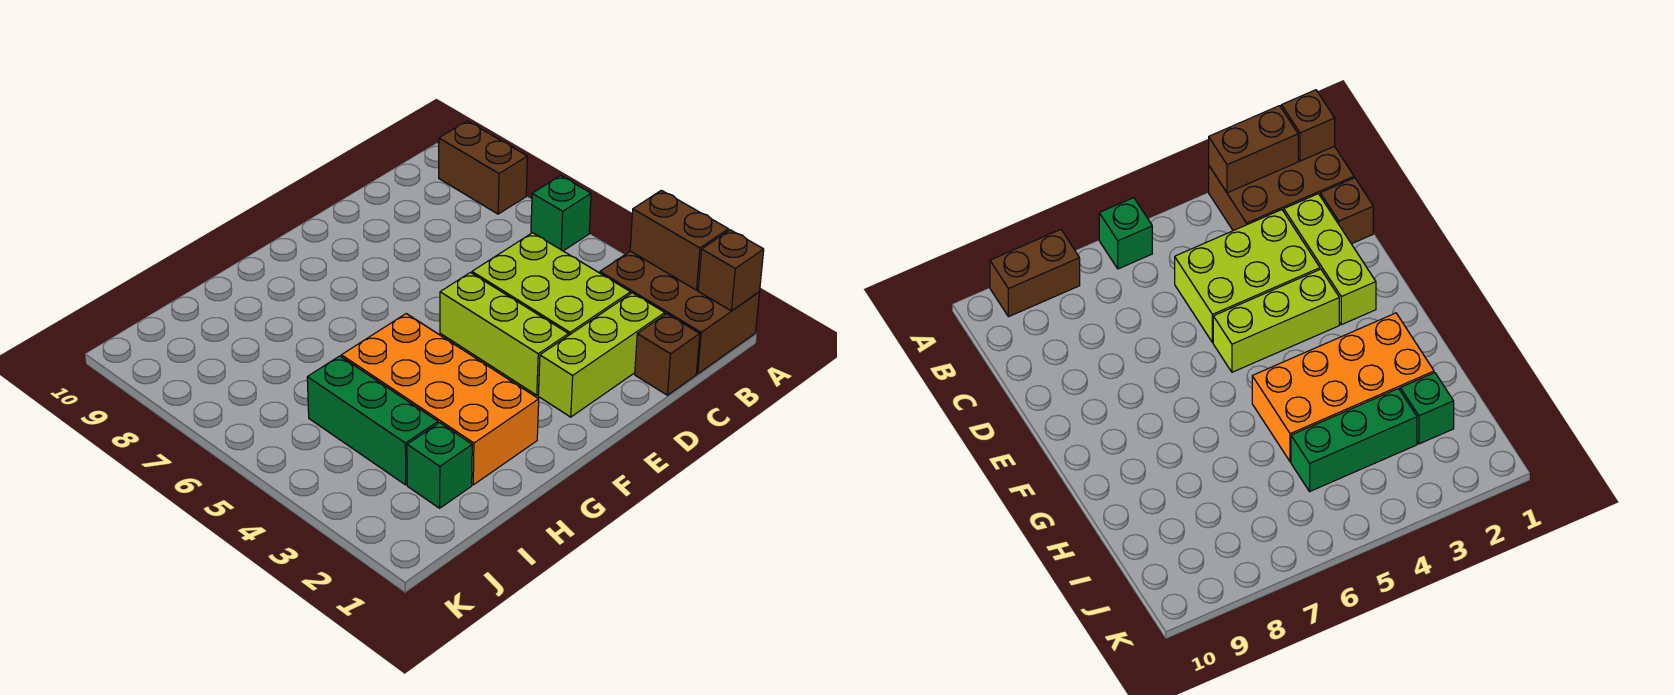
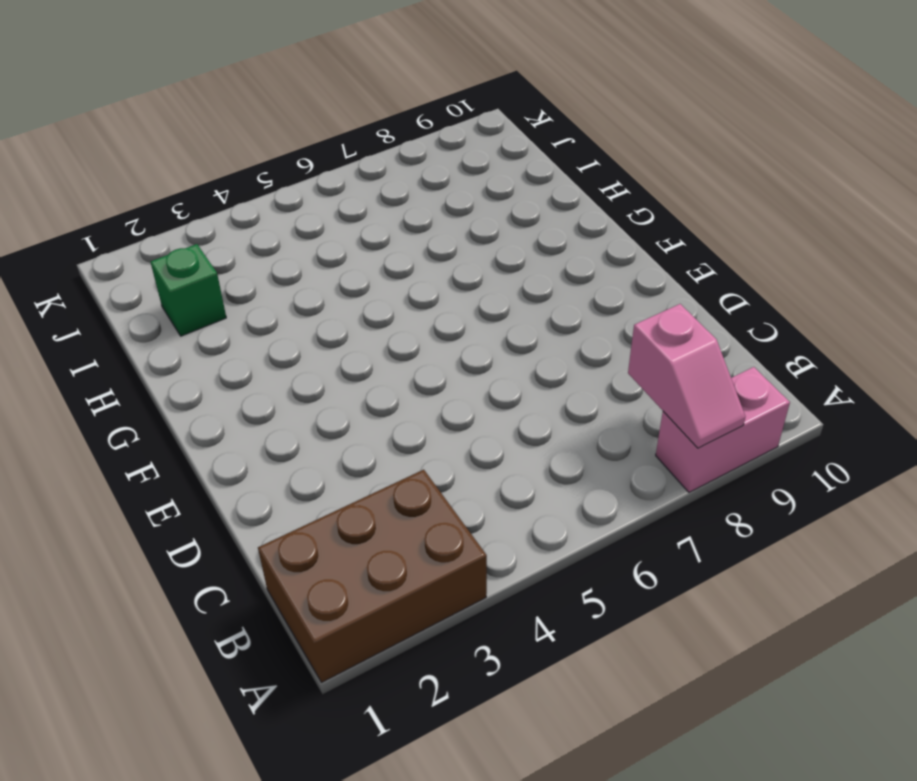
pink 1x2 brick [656,367,790,492] -> brown 1x2 brick [439,121,527,214]
pink 1x2 slope [628,304,746,448] -> none
none -> green 1x1 brick [531,176,591,251]
none -> brown 1x1 brick [635,314,700,395]
none -> lime 1x3 brick [538,293,665,417]

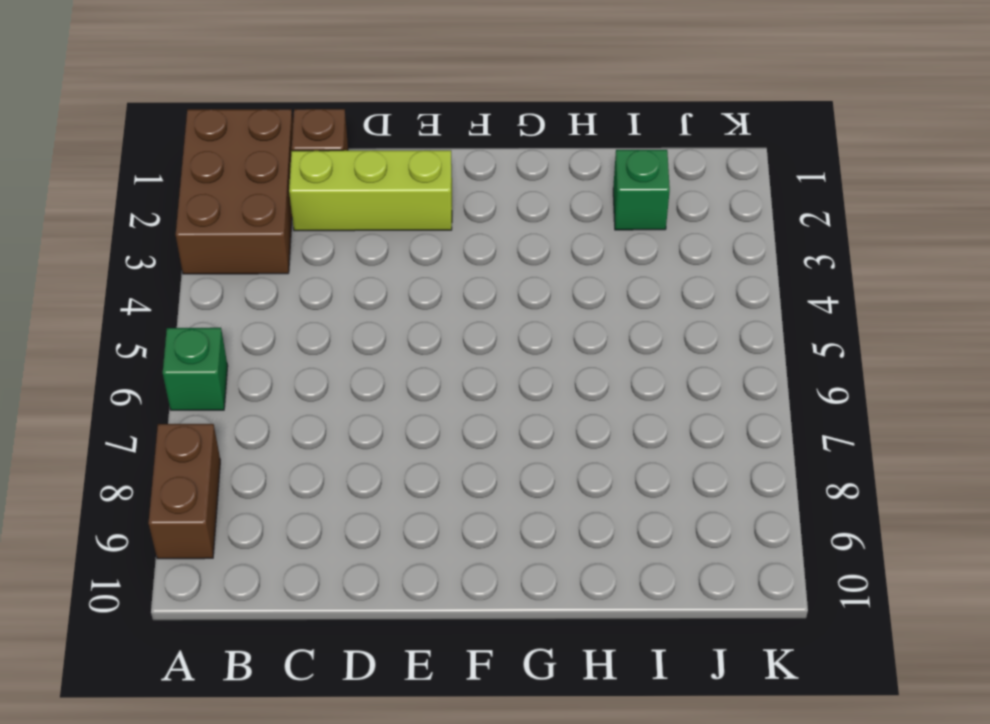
none -> lime 2x3 brick [472,233,631,336]
none -> lime 1x3 brick [440,273,568,395]
none -> orange 2x4 brick [341,314,539,485]

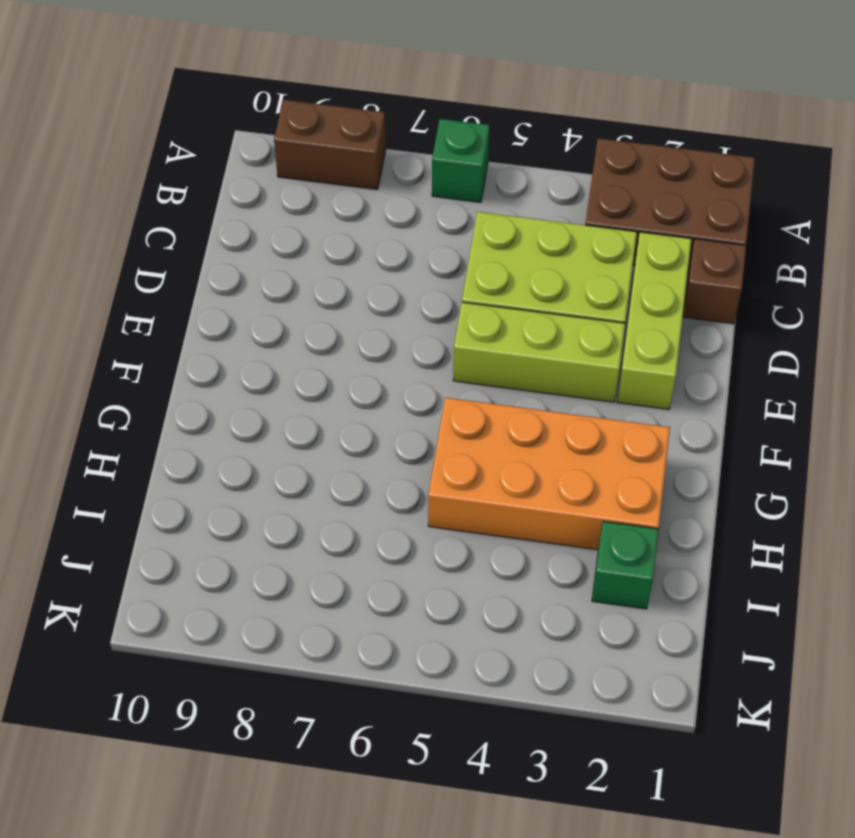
none -> green 1x3 brick [307,356,438,485]
none -> brown 1x1 brick [698,230,764,311]
none -> brown 1x2 brick [630,190,728,290]

